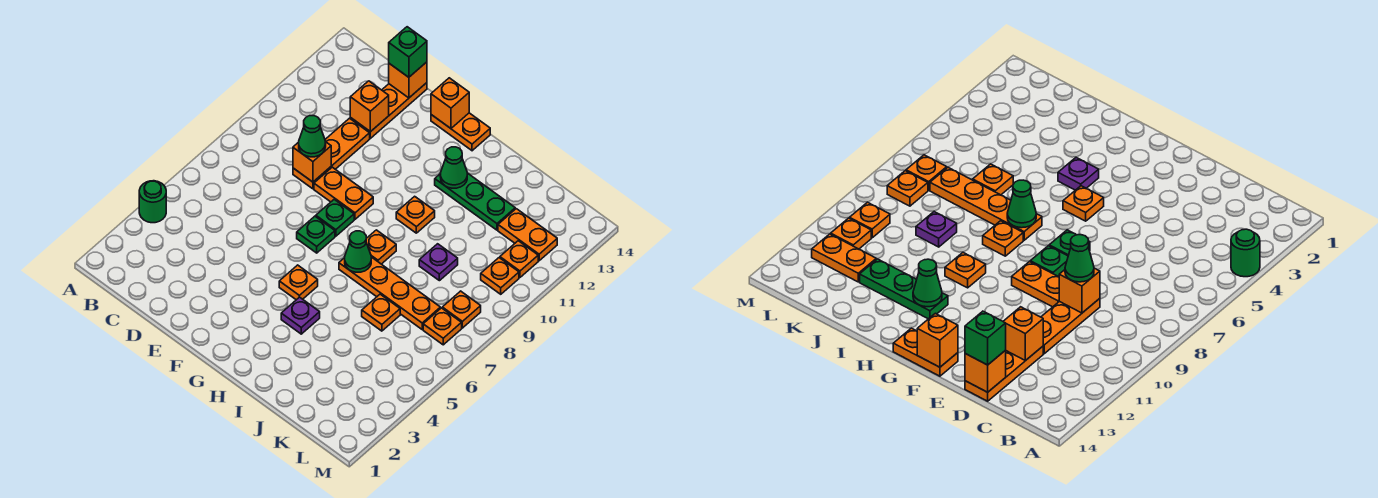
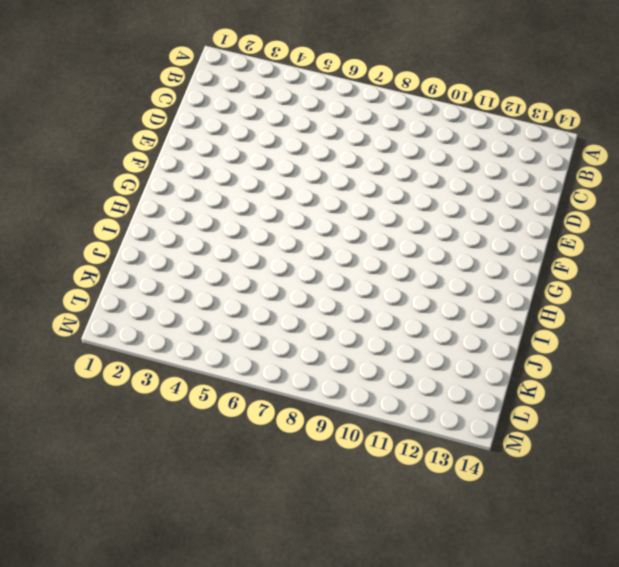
none -> green 1x1 round brick [139,181,166,223]
none -> orange 1x3 plate [293,118,370,189]
none -> orange 1x3 plate [350,83,427,138]

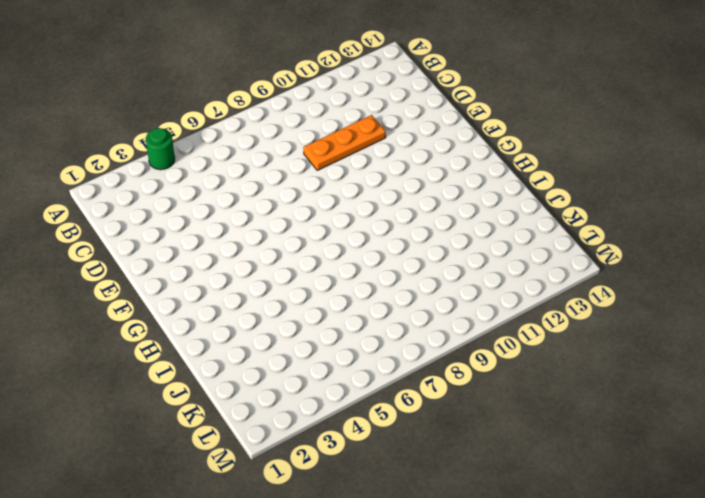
none -> orange 1x3 plate [350,83,427,138]
none -> orange 1x2 plate [314,167,373,219]
none -> green 1x1 plate [297,216,335,253]

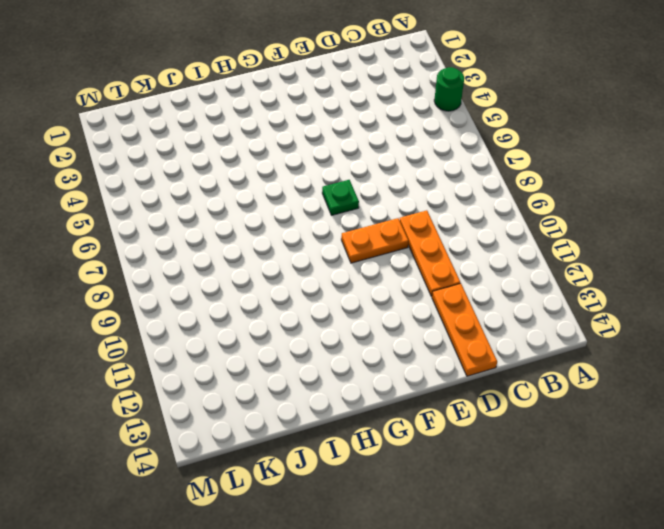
none -> green 1x1 plate [316,200,354,236]
none -> orange 1x2 plate [431,113,490,151]
none -> orange 1x1 plate [279,265,318,300]

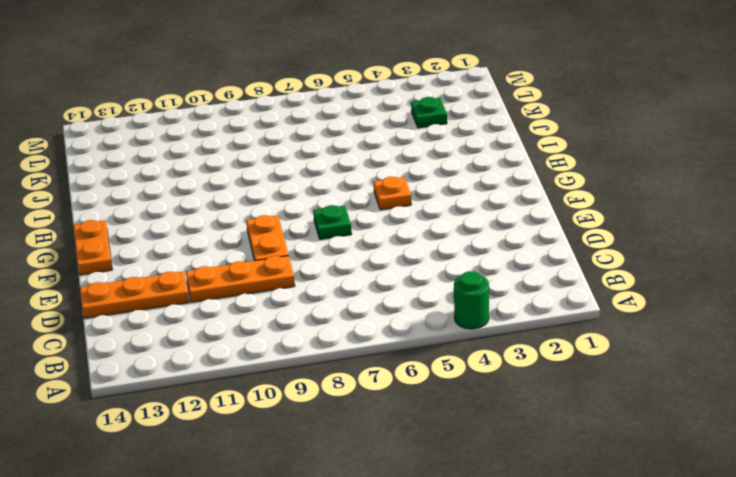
green 1x1 plate [411,97,447,128] -> green 1x1 plate moved to [316,200,354,236]
none -> purple 1x1 plate [281,297,320,334]
none -> orange 1x4 plate [339,257,440,329]
none -> orange 1x1 plate [366,230,396,264]

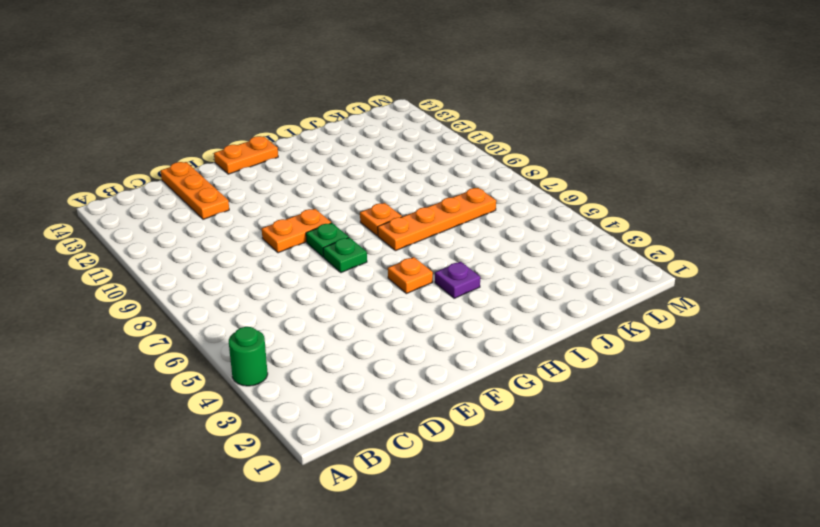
none -> orange 1x3 plate [293,118,370,189]
none -> orange 1x1 plate [396,196,435,233]
none -> green 1x3 plate [435,173,515,230]

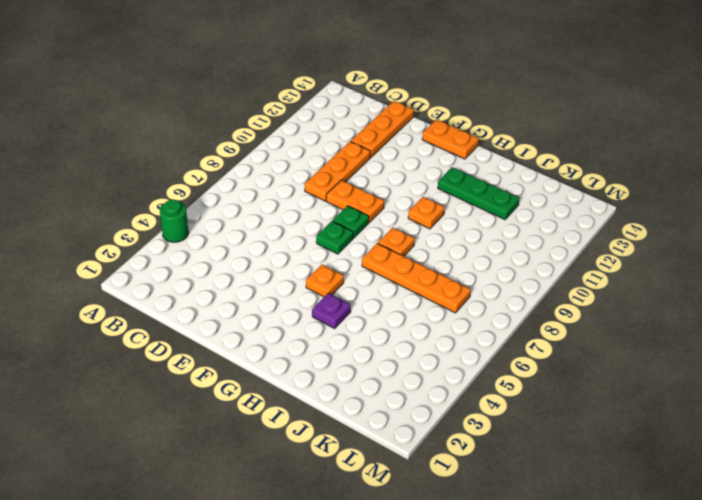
none -> orange 1x1 plate [362,294,400,331]
none -> purple 1x1 plate [419,244,458,281]
none -> orange 1x2 plate [498,209,557,261]

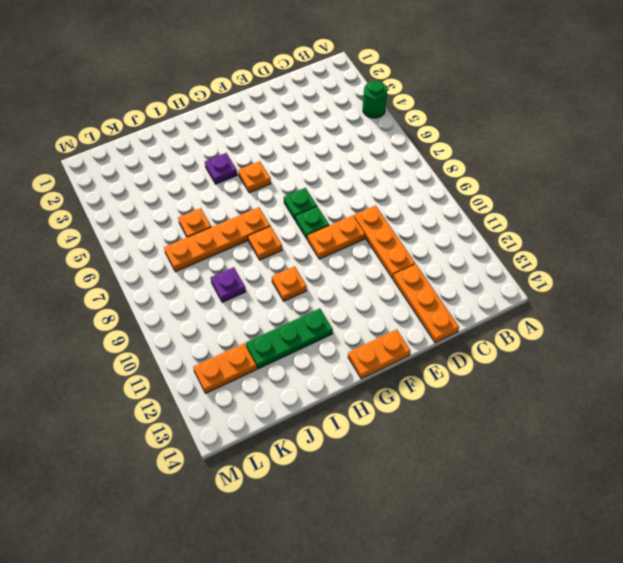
none -> orange 1x1 plate [423,308,462,345]
none -> orange 1x1 plate [442,291,481,328]
none -> orange 1x1 plate [481,258,519,294]

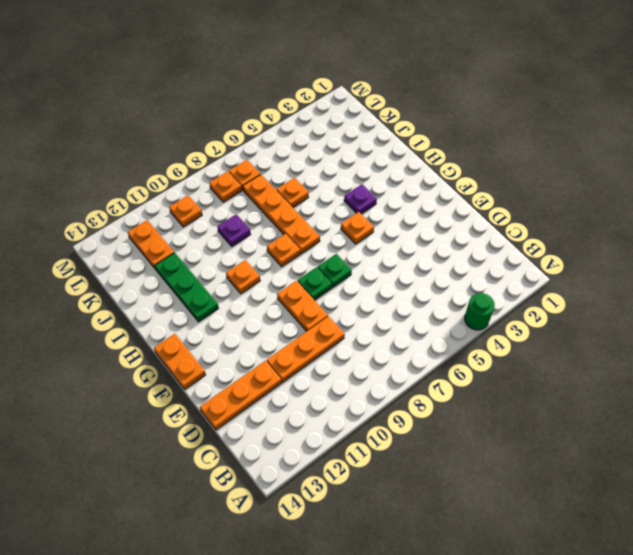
none -> orange 1x1 plate [500,241,538,277]
none -> orange 1x1 brick [293,142,331,182]
none -> orange 1x1 brick [350,81,389,132]

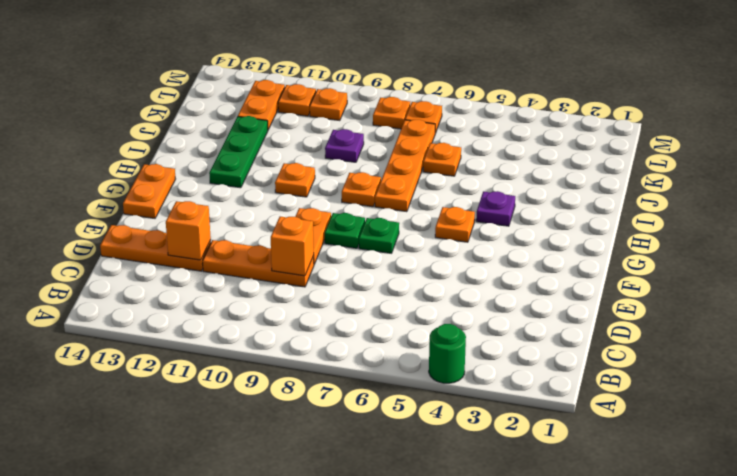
none -> orange 1x1 brick [389,62,427,98]
none -> orange 1x1 brick [431,78,469,128]
none -> green 1x1 cone [345,231,371,272]

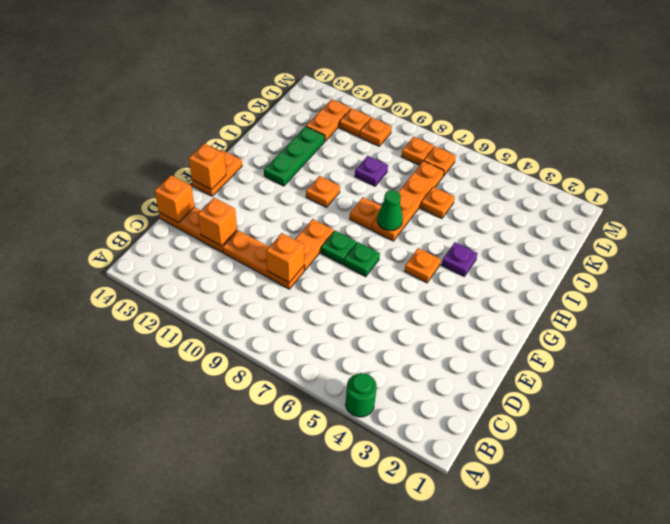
none -> green 1x1 cone [440,147,467,188]
none -> green 1x1 cone [299,116,326,157]
none -> green 1x1 brick [389,27,427,77]

